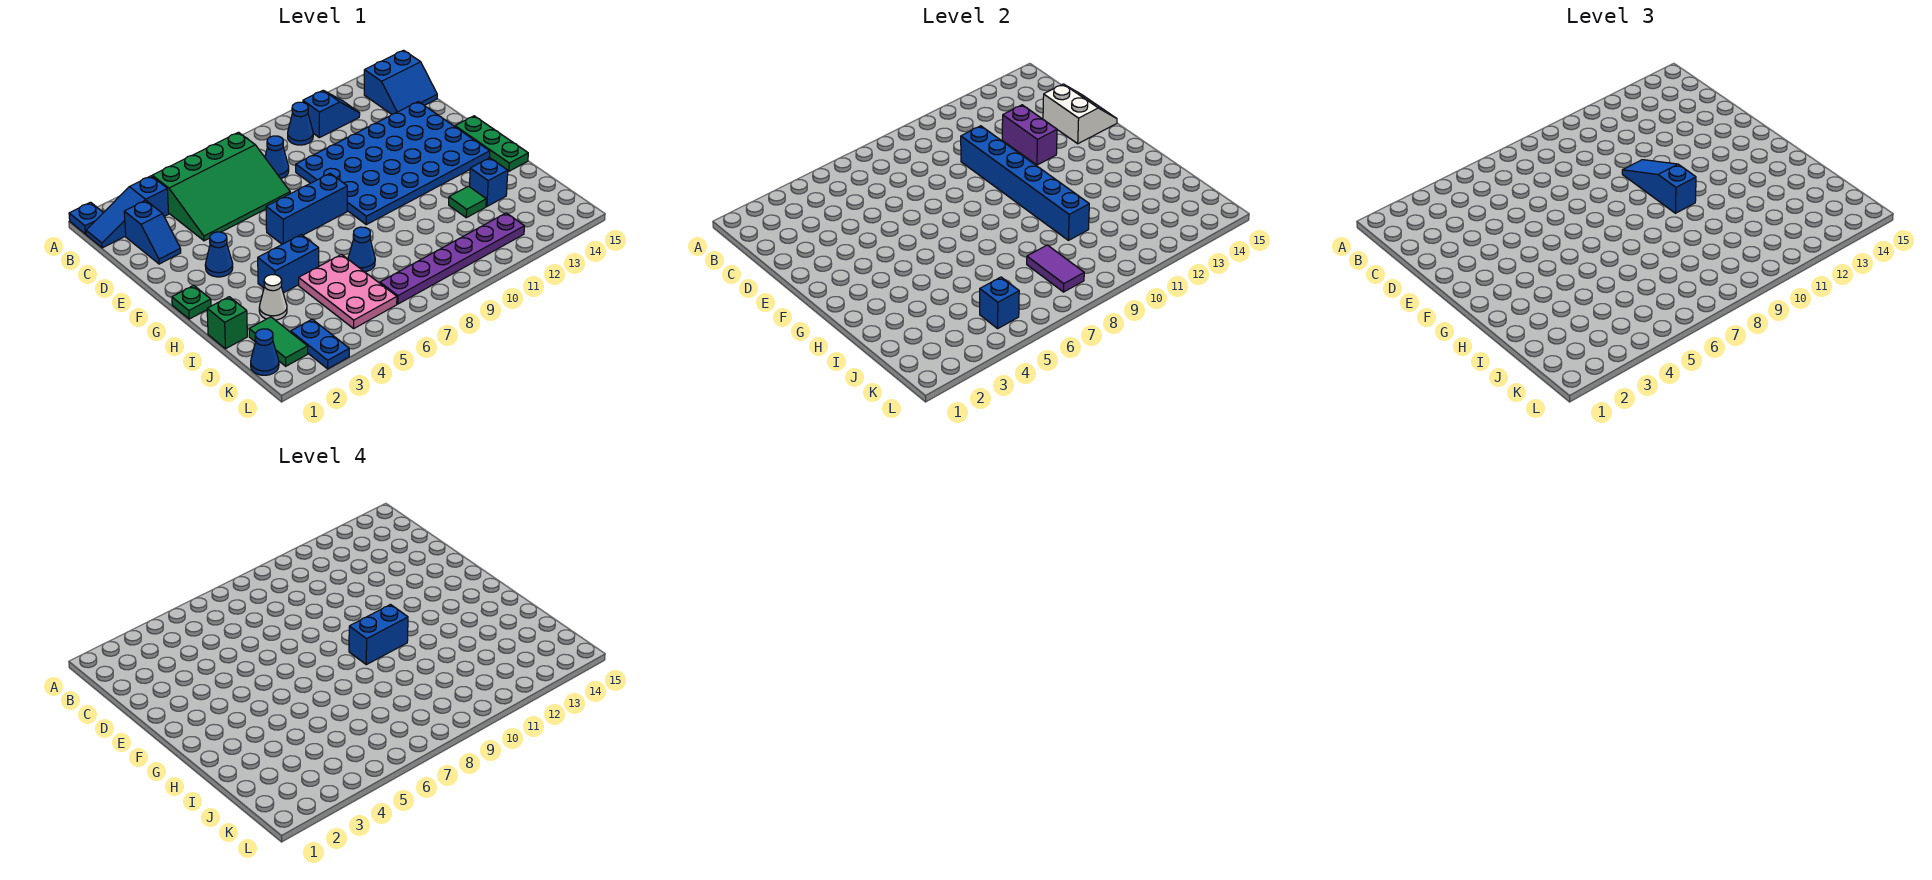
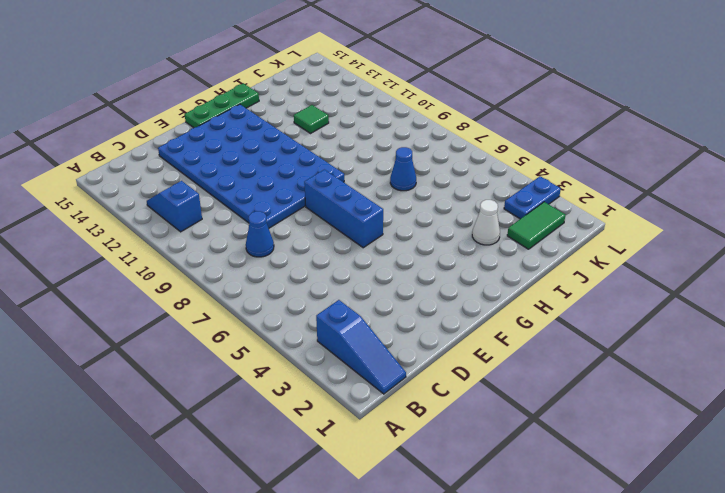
none -> blue 1x1 plate [69,202,103,234]
none -> green 3x4 slope [152,132,290,241]
none -> blue 1x1 cone [288,102,313,145]
none -> blue 2x2 slope [364,50,437,114]

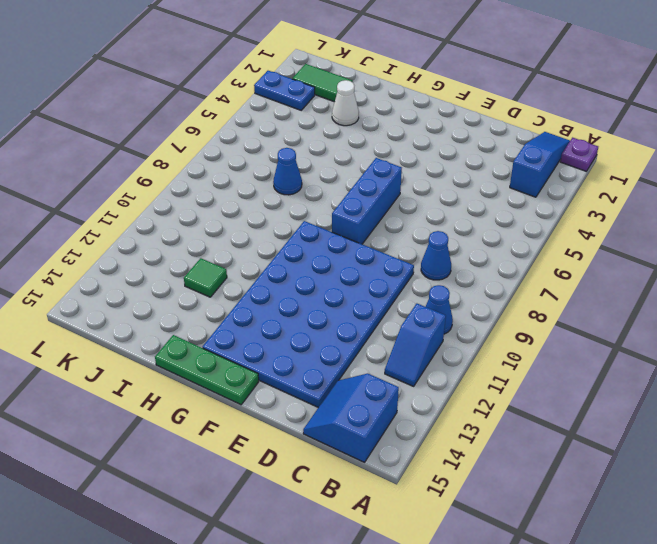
purple 1x1 plate [560,138,598,171] -> blue 1x1 plate [69,202,103,234]
none -> green 3x4 slope [152,132,290,241]
none -> blue 1x2 slope [124,200,181,264]
none -> blue 1x1 cone [205,232,233,277]
none -> green 1x1 plate [172,285,211,319]

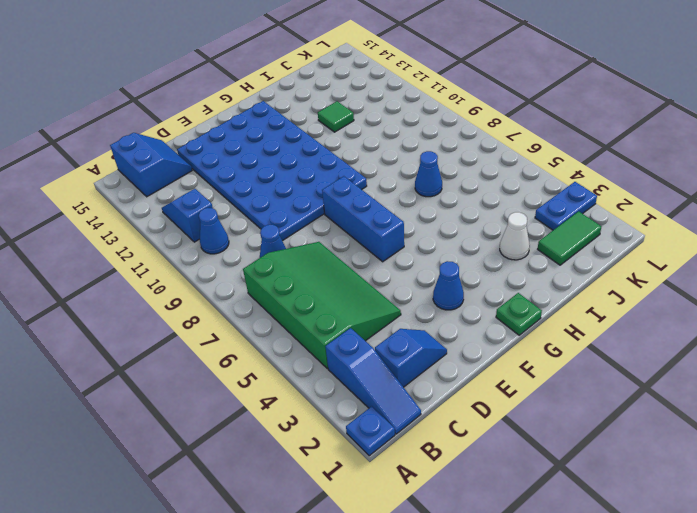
none -> green 1x3 plate [455,116,528,171]
none -> blue 1x2 brick [258,235,319,293]
none -> green 1x1 brick [207,297,247,349]
none -> pink 2x3 plate [299,255,397,328]

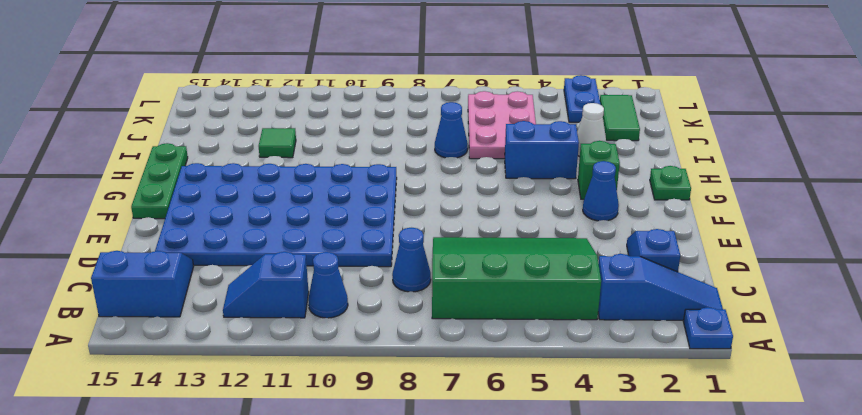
green 1x1 brick [578,141,620,199] -> green 1x1 brick moved to [207,297,247,349]
none -> blue 1x3 brick [266,174,347,244]
none -> blue 1x1 brick [469,158,508,206]
none -> blue 1x1 cone [251,329,279,375]
none -> purple 1x6 plate [380,213,524,304]

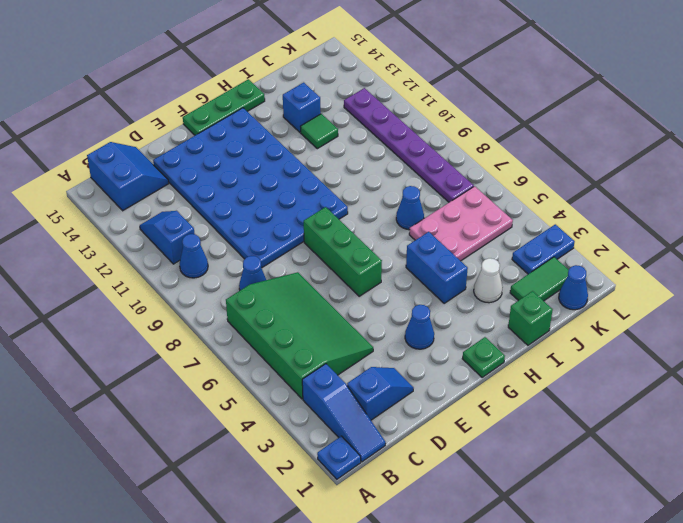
green 1x3 brick [304,207,382,296] -> blue 1x3 brick [266,174,347,244]
none -> blue 1x6 brick [961,126,1089,240]
none -> purple 1x2 brick [1002,105,1057,165]
none -> white 2x2 slope [1043,84,1117,144]
none -> purple 1x2 tile [1027,245,1084,292]

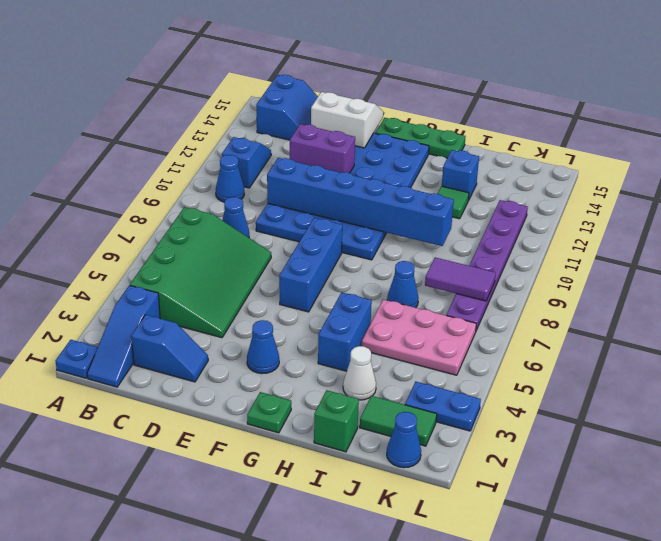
none -> blue 1x1 brick [980,277,1019,328]
none -> blue 1x3 slope [1622,160,1696,213]
none -> blue 1x2 brick [349,605,408,665]

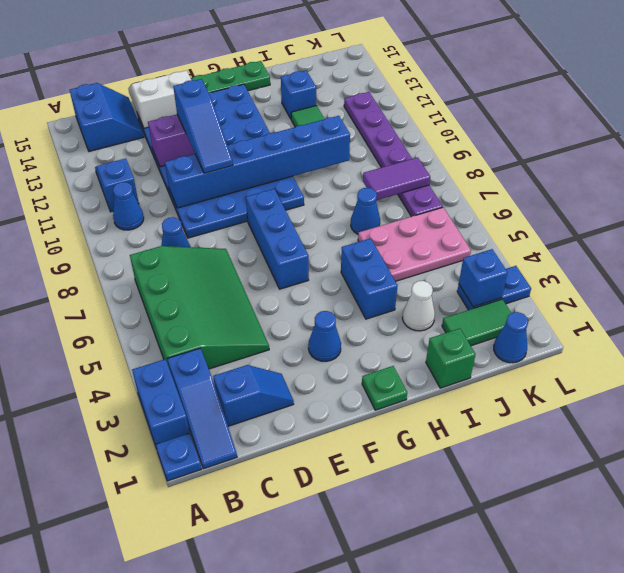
blue 1x2 brick [132,359,189,446] -> blue 1x2 brick moved to [349,605,408,665]
blue 1x3 slope [173,79,233,173] -> blue 1x3 slope turned to [1622,160,1696,213]
blue 1x1 brick [459,249,508,307] -> blue 1x1 brick moved to [980,277,1019,328]

